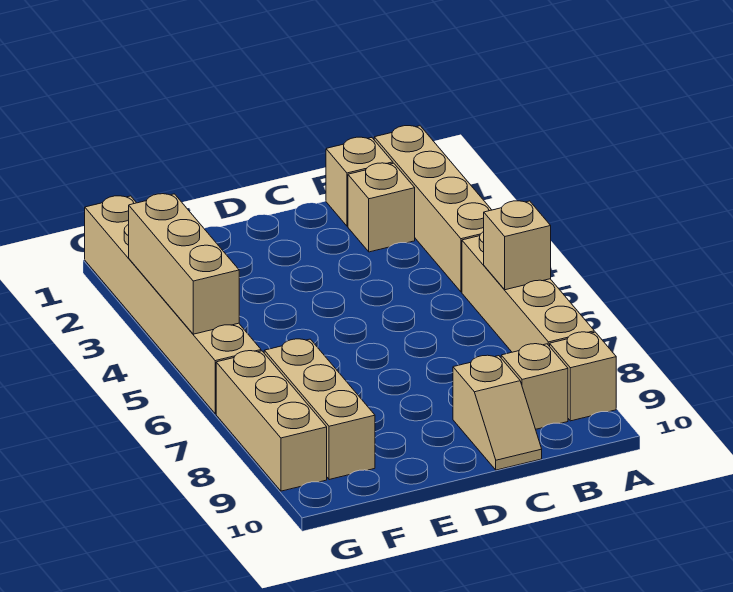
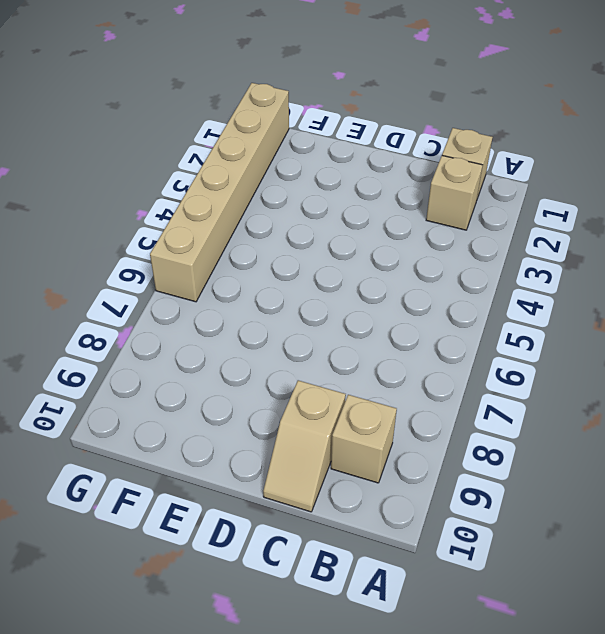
none -> tan 1x4 brick [374,126,491,292]
none -> tan 1x4 brick [462,232,594,352]
none -> tan 1x1 brick [550,332,616,421]

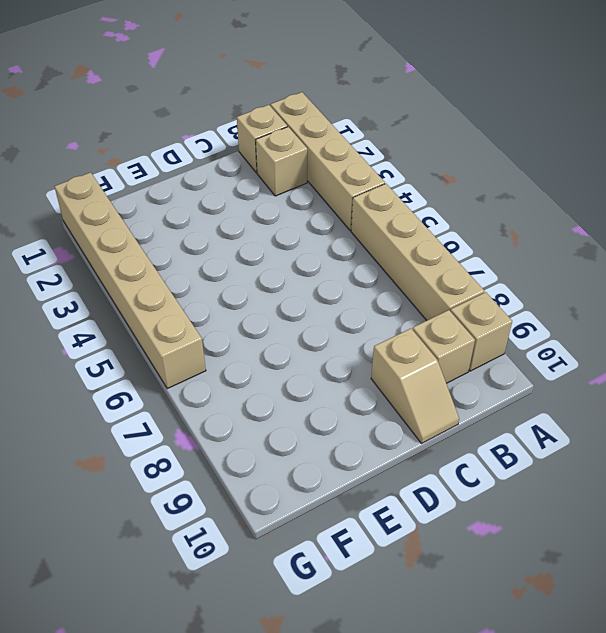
none -> tan 1x3 brick [264,339,375,480]
none -> tan 1x3 brick [216,351,327,491]
none -> tan 1x1 brick [484,201,551,290]

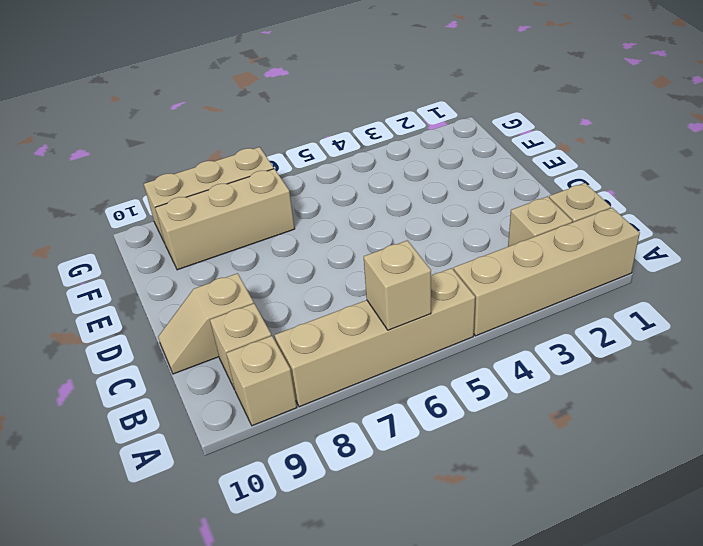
none -> tan 1x6 brick [85,196,261,414]
none -> tan 1x3 brick [129,194,239,334]

